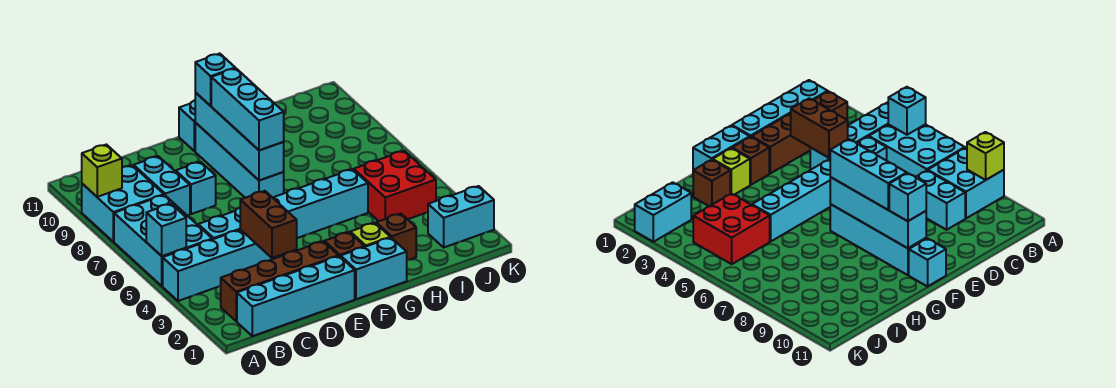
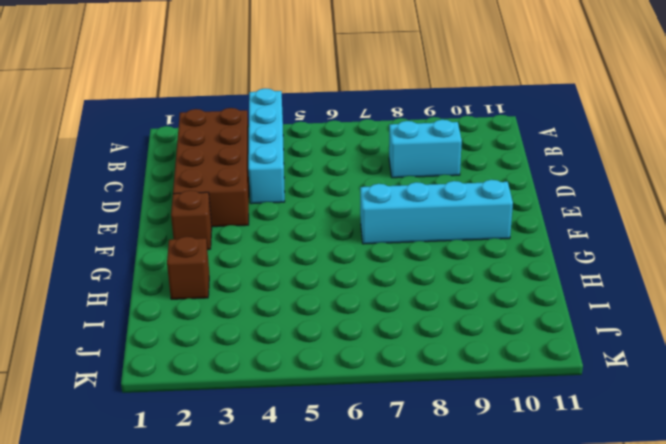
brown 2x4 brick [173,108,249,227] -> brown 1x4 brick [221,241,339,321]
none -> cyan 2x3 brick [114,195,212,286]
none -> cyan 2x2 brick [82,165,164,242]
none -> cyan 1x4 brick [237,256,355,336]

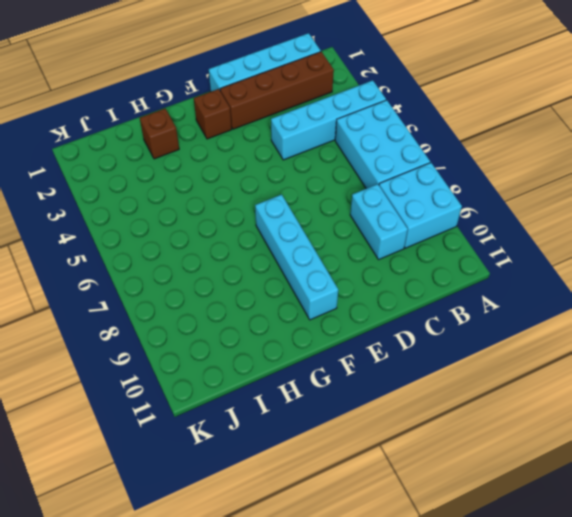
none -> cyan 1x6 brick [198,169,368,239]
none -> cyan 1x1 brick [176,162,216,214]
none -> cyan 1x2 brick [341,238,407,299]

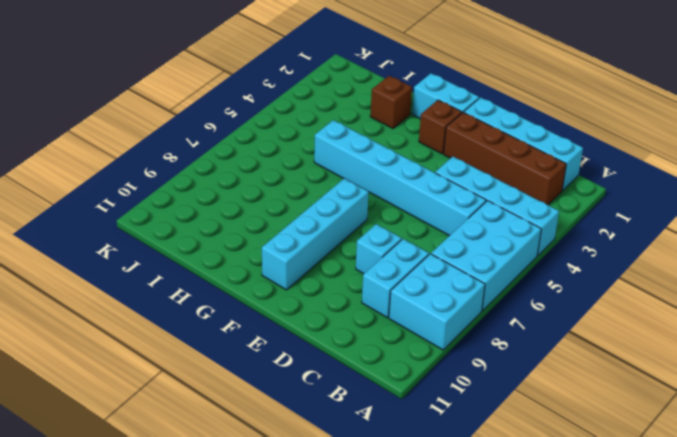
none -> cyan 1x1 brick [179,100,195,151]
none -> lime 1x1 brick [350,223,390,247]
none -> red 2x2 brick [354,151,436,221]

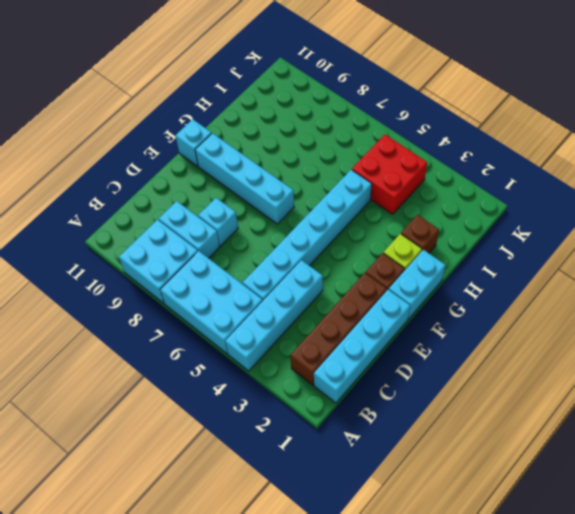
none -> cyan 1x2 brick [428,186,494,247]
none -> cyan 1x1 brick [146,204,186,256]
none -> lime 1x1 brick [82,145,122,197]

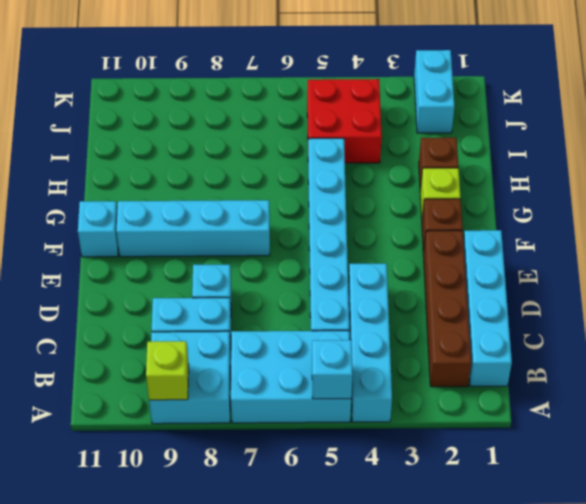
none -> cyan 1x2 brick [341,238,407,299]
none -> brown 1x2 brick [240,191,297,258]
none -> cyan 1x4 brick [195,92,284,181]

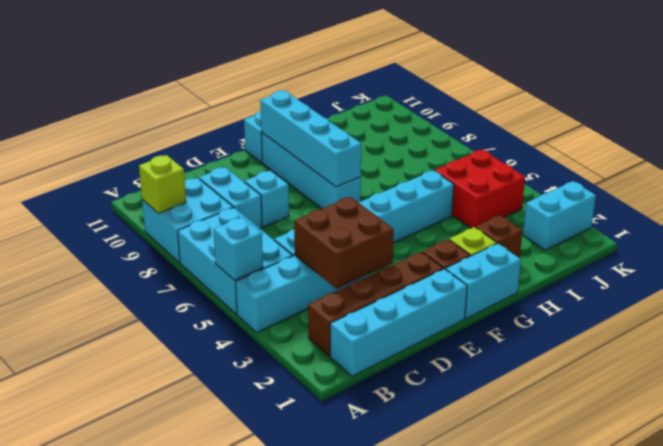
brown 2x2 brick [294,197,394,289] -> brown 1x2 brick [240,191,297,258]
none -> cyan 1x3 brick [211,68,284,150]
none -> cyan 1x1 brick [195,54,235,106]

